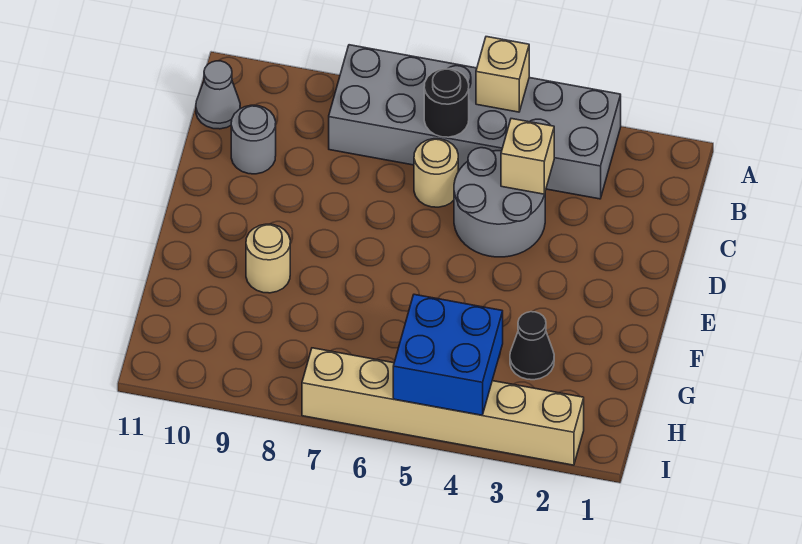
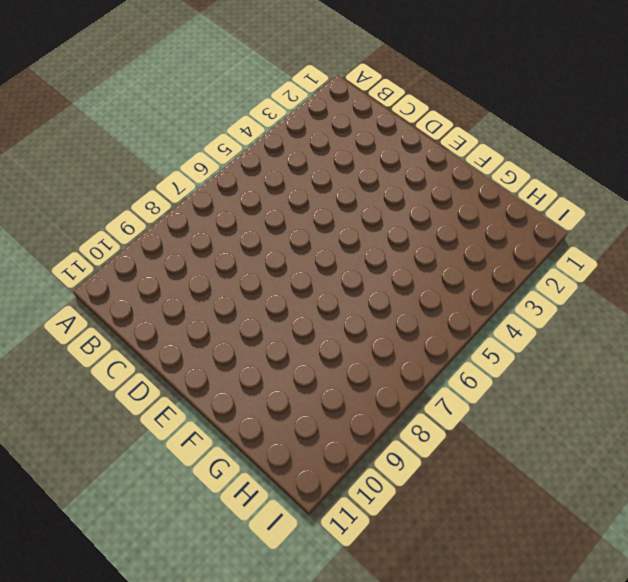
none -> grey 2x6 brick [329,45,621,199]
none -> grey 1x1 cone [196,61,240,129]
none -> grey 2x2 round brick [454,148,545,257]

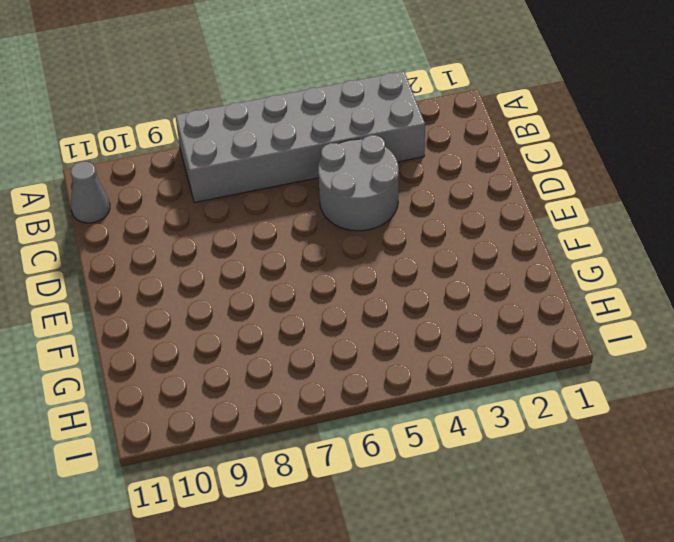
none -> tan 1x1 round brick [414,139,458,207]
none -> grey 1x1 round brick [231,105,276,174]
none -> tan 1x1 round brick [246,224,290,293]

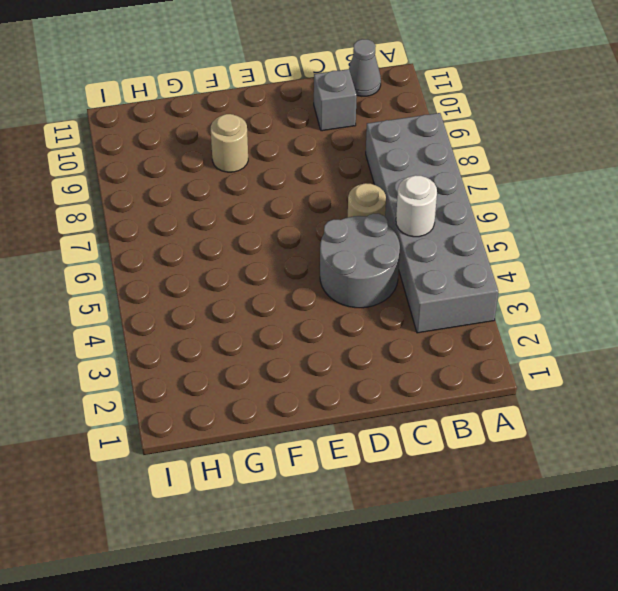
white 1x1 round brick [396,175,437,237] -> none
grey 1x1 brick [314,69,357,131] -> grey 1x1 round brick [231,105,276,174]
none -> black 1x1 cone [510,312,554,380]
none -> tan 1x6 brick [302,348,584,465]
none -> tan 1x1 brick [476,37,529,112]

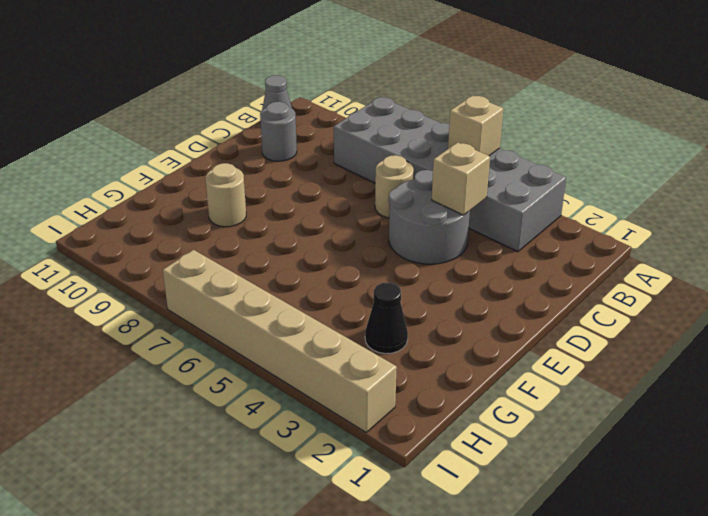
none -> black 1x1 round brick [424,69,469,137]
none -> blue 2x2 brick [393,294,503,415]

